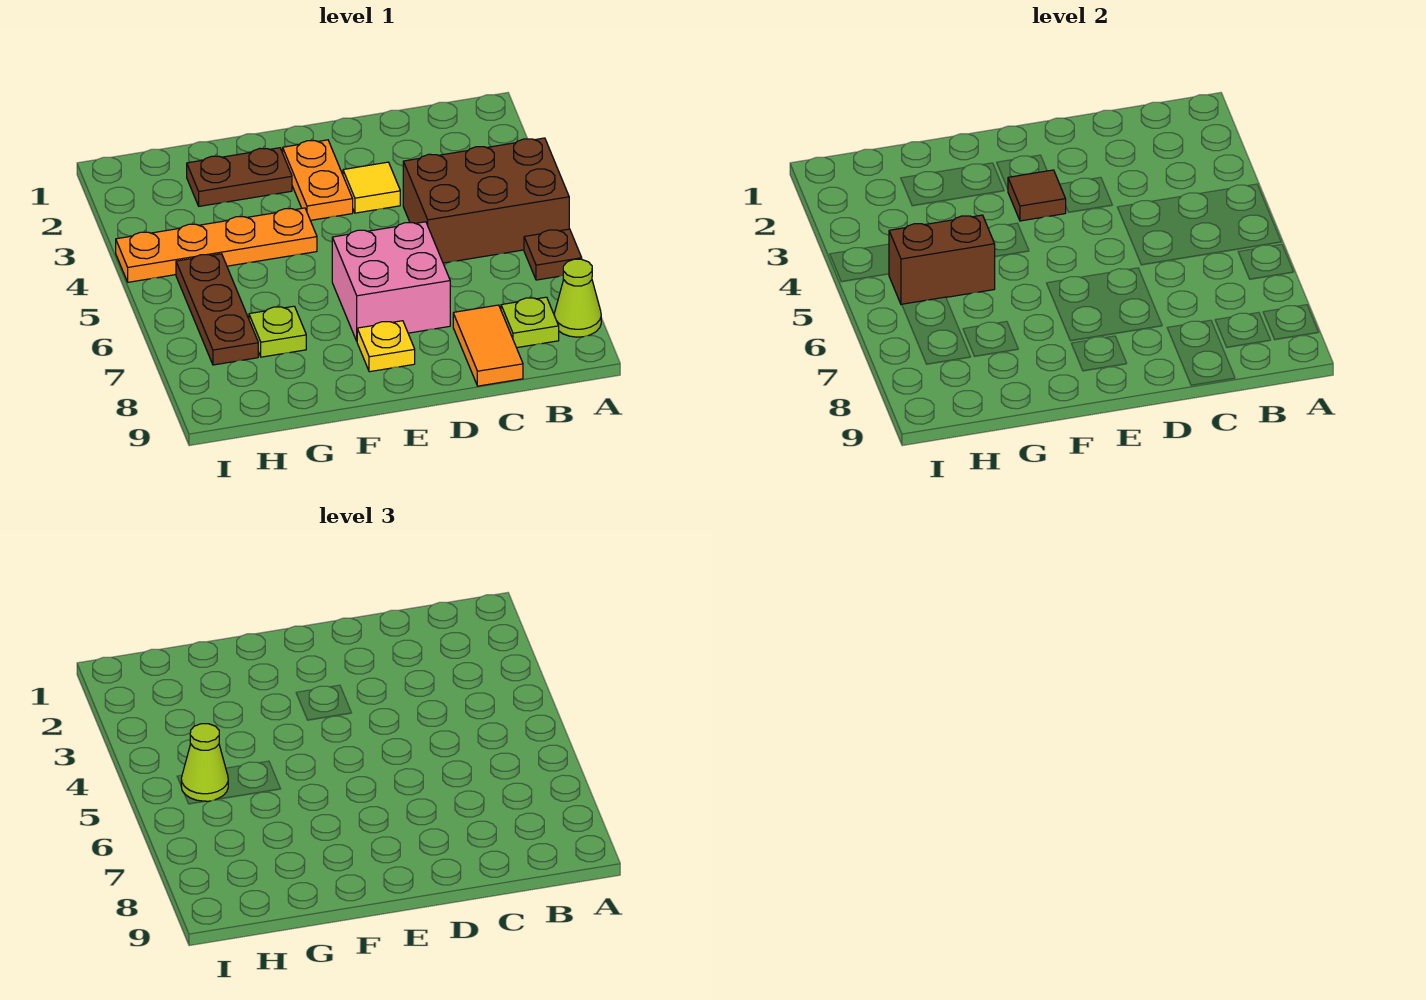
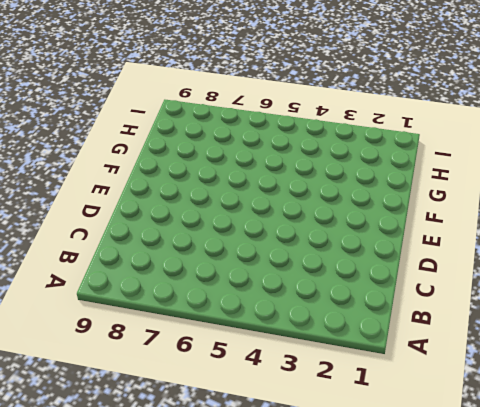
none -> brown 2x3 brick [403,138,569,263]
none -> brown 1x1 plate [524,229,582,280]
none -> lime 1x1 cone [554,259,601,337]

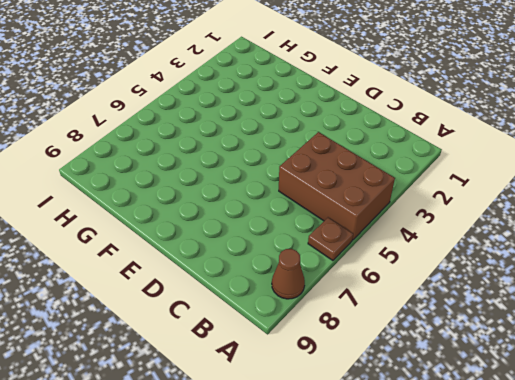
brown 1x1 cone [272,249,305,299] -> lime 1x1 cone [554,259,601,337]
none -> lime 1x1 plate [501,297,559,348]
none -> orange 1x2 tile [453,305,523,386]
none -> yellow 1x1 tile [343,162,400,213]

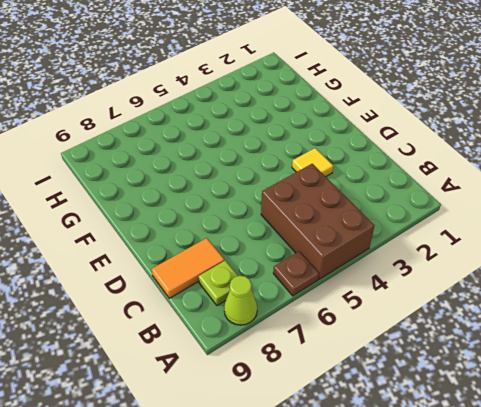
none -> pink 2x2 brick [332,222,450,341]
none -> orange 1x2 plate [283,140,353,220]
none -> yellow 1x1 plate [357,321,415,372]

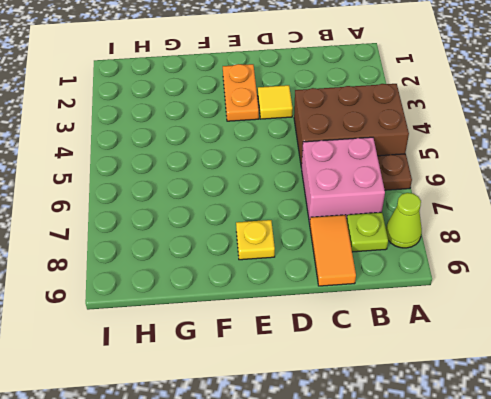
pink 2x2 brick [302,137,385,224] -> pink 2x2 brick moved to [332,222,450,341]
none -> brown 1x2 plate [187,148,292,206]
none -> orange 1x4 plate [116,208,317,282]
none -> lime 1x1 plate [249,306,306,357]

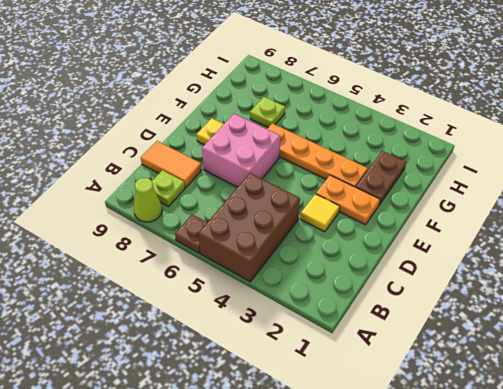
orange 1x4 plate [267,123,368,187] -> orange 1x4 plate turned to [116,208,317,282]
none -> brown 1x3 plate [176,254,258,365]
none -> brown 1x1 tile [1008,170,1066,221]
none -> brown 1x2 brick [889,215,995,305]

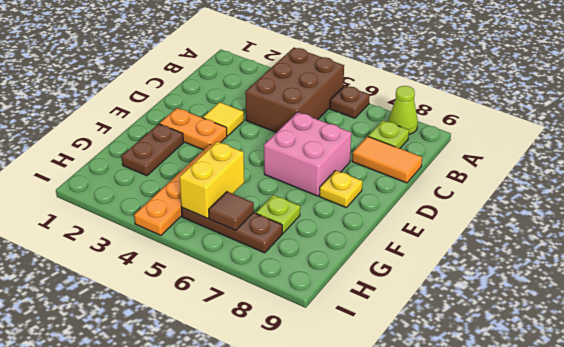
yellow 1x2 brick [180,142,244,218] -> brown 1x2 brick [889,215,995,305]
brown 1x1 tile [209,192,254,231] -> brown 1x1 tile moved to [1008,170,1066,221]
none -> lime 1x1 cone [181,724,228,801]

